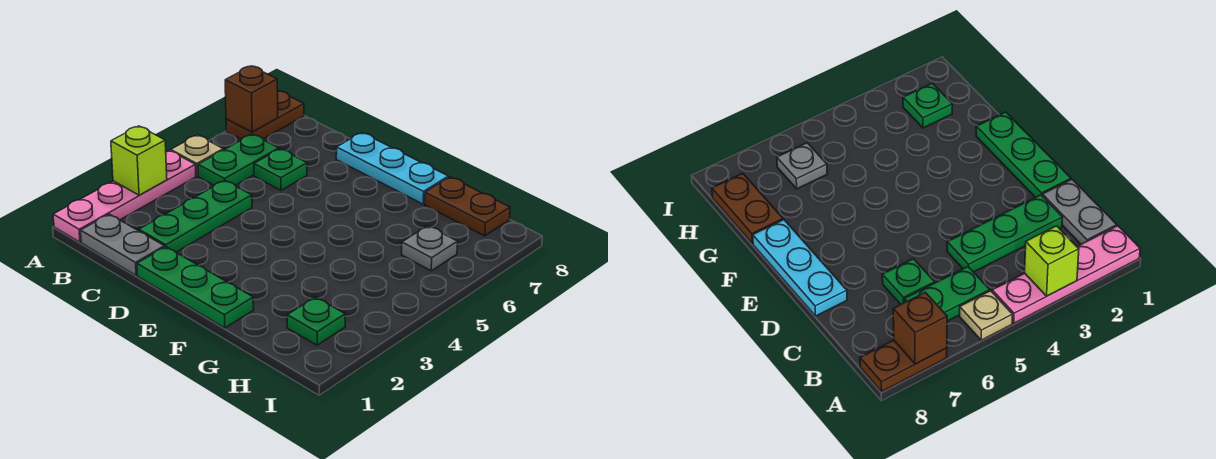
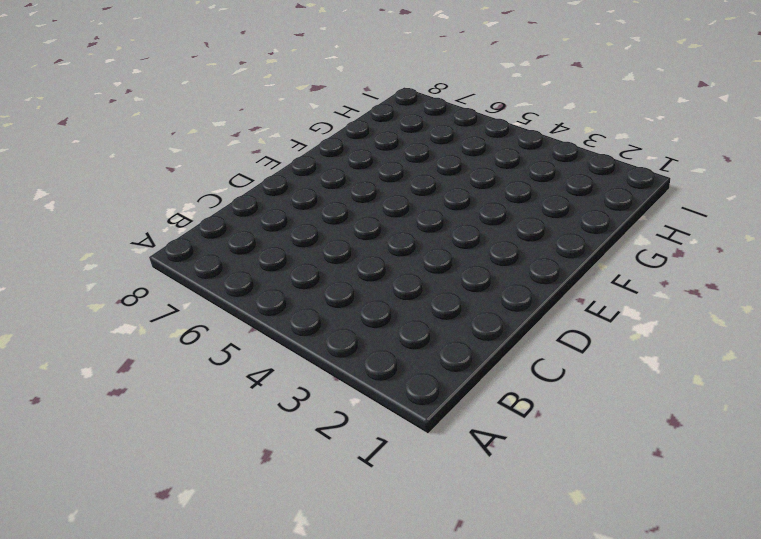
none -> pink 1x4 plate [53,150,196,242]
none -> tan 1x1 plate [171,135,223,176]
none -> brown 1x2 plate [226,91,304,139]

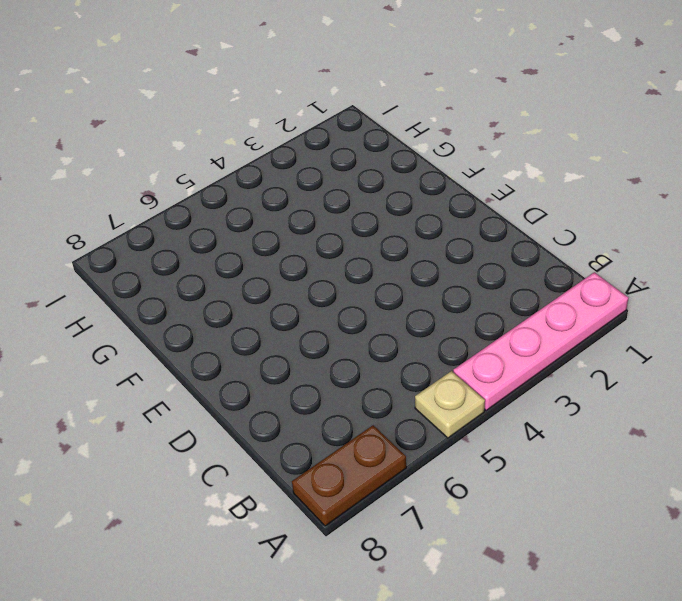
none -> grey 1x2 plate [81,214,164,276]
none -> green 1x2 plate [198,134,279,185]
none -> green 1x3 plate [139,180,252,252]

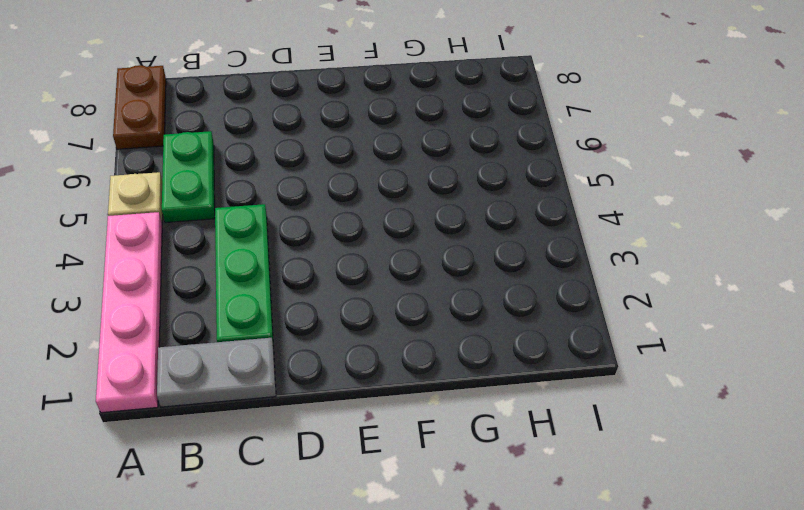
none -> green 1x1 plate [254,149,307,190]
none -> green 1x3 plate [137,247,254,328]
none -> cyan 1x3 plate [336,133,448,204]

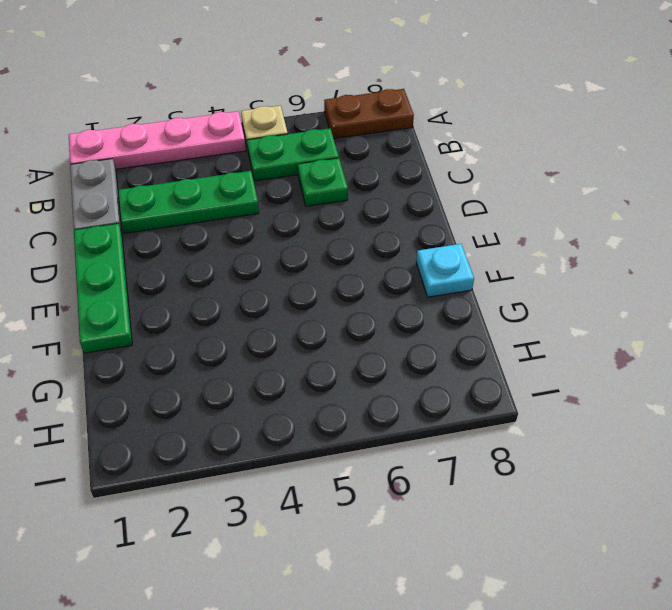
cyan 1x1 plate [416,244,474,297] -> cyan 1x3 plate [336,133,448,204]
none -> brown 1x2 plate [425,177,510,236]
none -> green 1x1 plate [287,297,345,345]
none -> grey 1x1 plate [402,226,458,271]

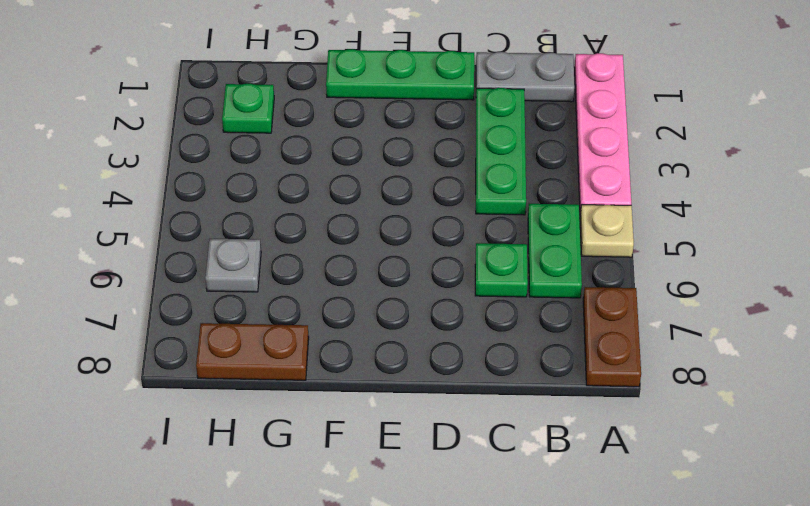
none -> cyan 1x3 plate [336,133,448,204]
none -> lime 1x1 brick [111,126,167,195]
none -> brown 1x1 brick [225,66,278,132]

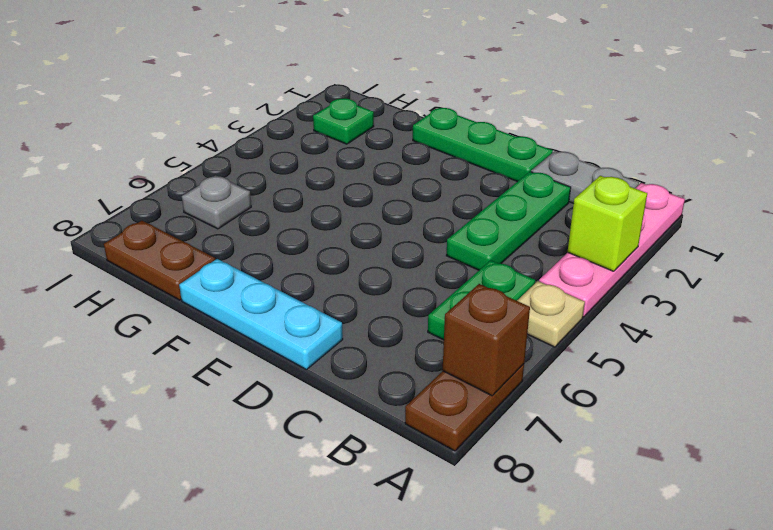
none -> green 1x1 plate [254,149,307,190]

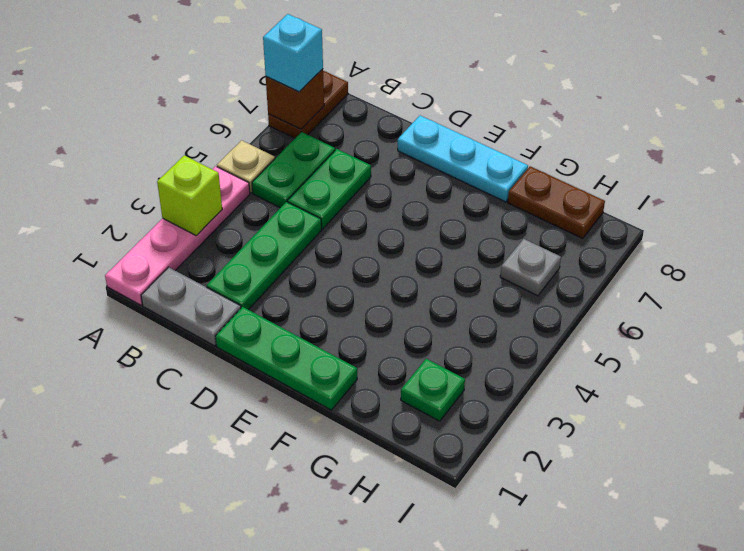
cyan 1x1 brick [263,14,323,92] -> none
green 1x2 plate [288,149,371,229] -> green 1x1 plate [254,149,307,190]

